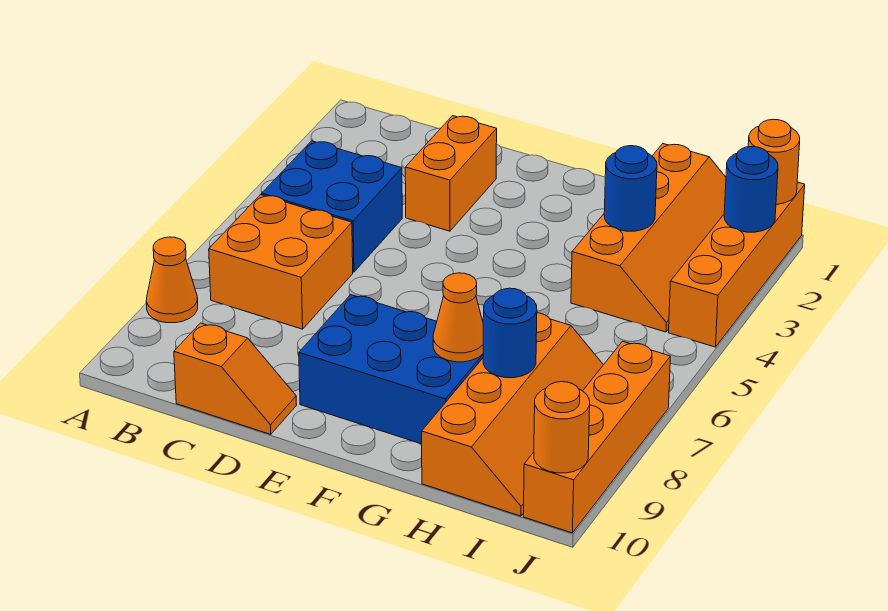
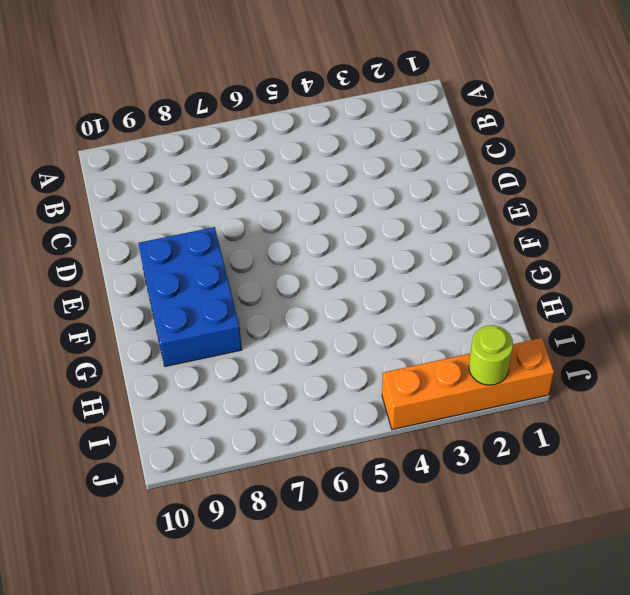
lime 1x1 round brick [469,325,513,385] -> blue 1x1 round brick [724,147,778,232]
none -> orange 1x1 cone [146,237,198,323]
none -> blue 2x2 brick [262,141,402,272]
none -> orange 2x2 brick [209,195,353,329]

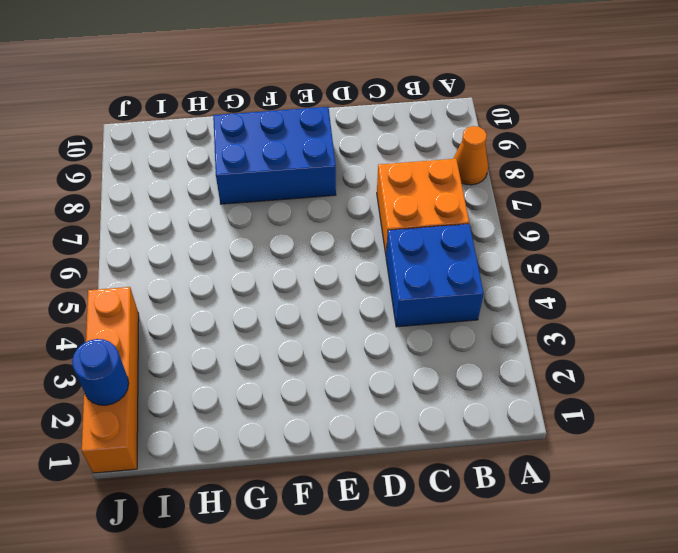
none -> orange 1x2 slope [174,323,297,434]
none -> orange 1x2 brick [405,116,497,231]
none -> orange 2x4 slope [571,144,726,332]

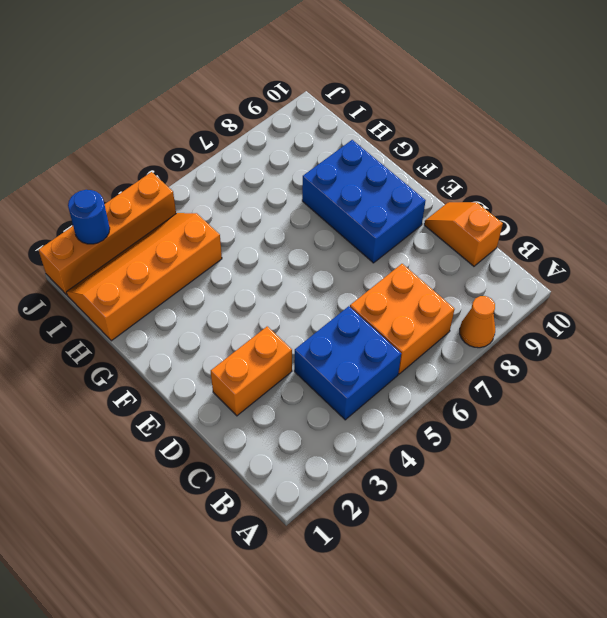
none -> orange 2x4 slope [422,313,603,516]
none -> orange 1x4 brick [523,341,670,533]
none -> orange 1x1 cone [433,273,483,362]

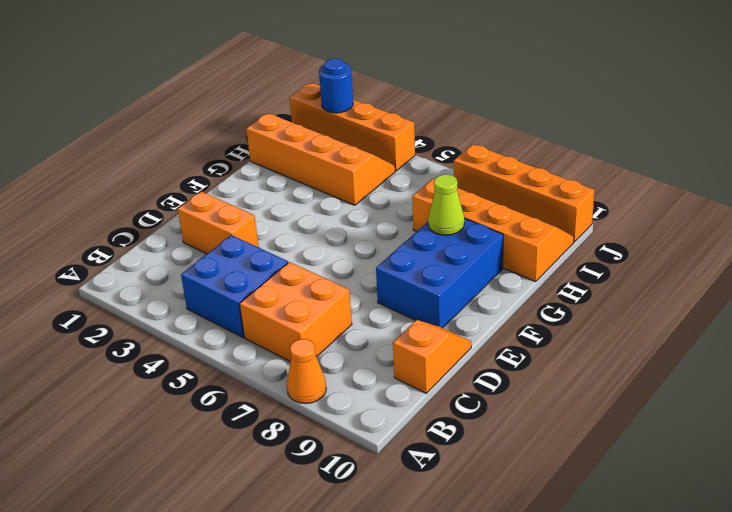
lime 1x1 cone [428,174,464,235] -> orange 1x1 cone [433,273,483,362]
none -> blue 1x1 round brick [604,146,657,231]
none -> blue 1x1 round brick [483,288,537,378]
none -> orange 1x1 round brick [748,119,800,205]

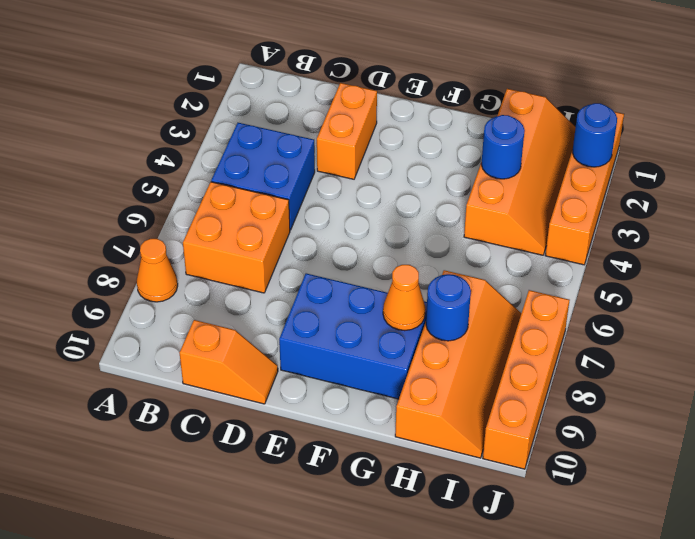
none -> orange 1x1 round brick [748,119,800,205]
none -> orange 1x1 round brick [534,382,590,473]

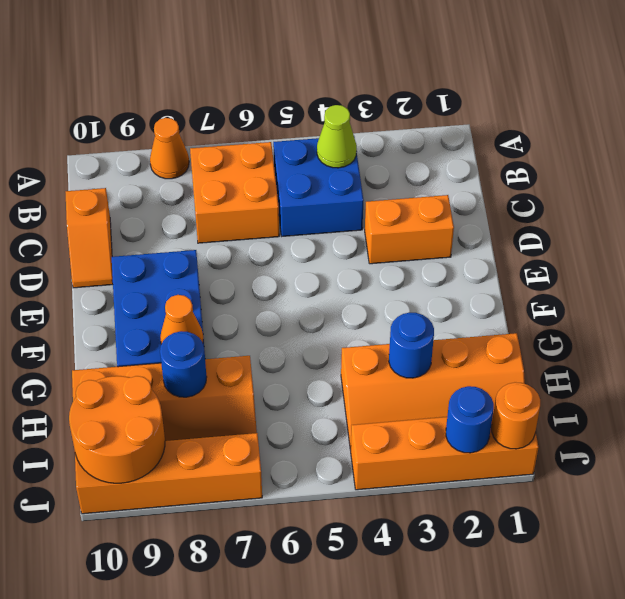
lime 1x1 cone [317,105,357,168] -> none
orange 2x2 round brick [69,376,165,483] -> orange 1x1 round brick [534,382,590,473]

